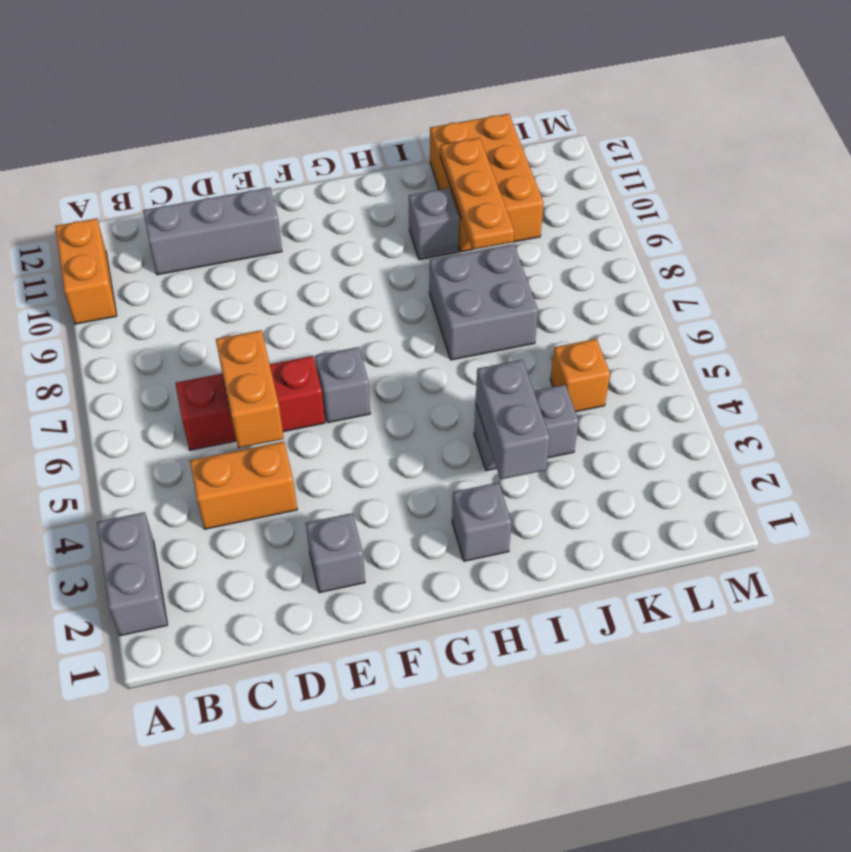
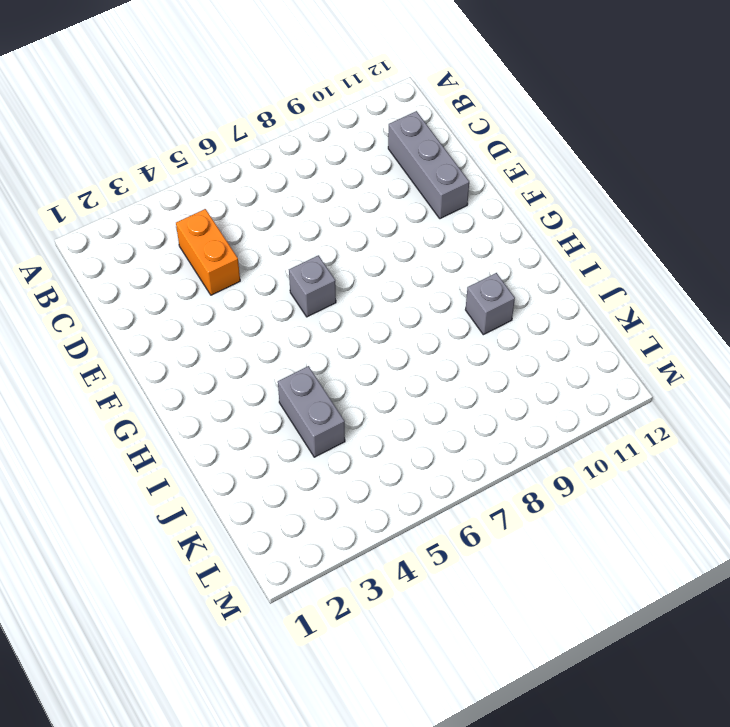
none -> grey 1x2 brick [97,512,167,636]
none -> orange 1x2 brick [55,218,117,324]
none -> red 1x3 brick [175,356,325,450]

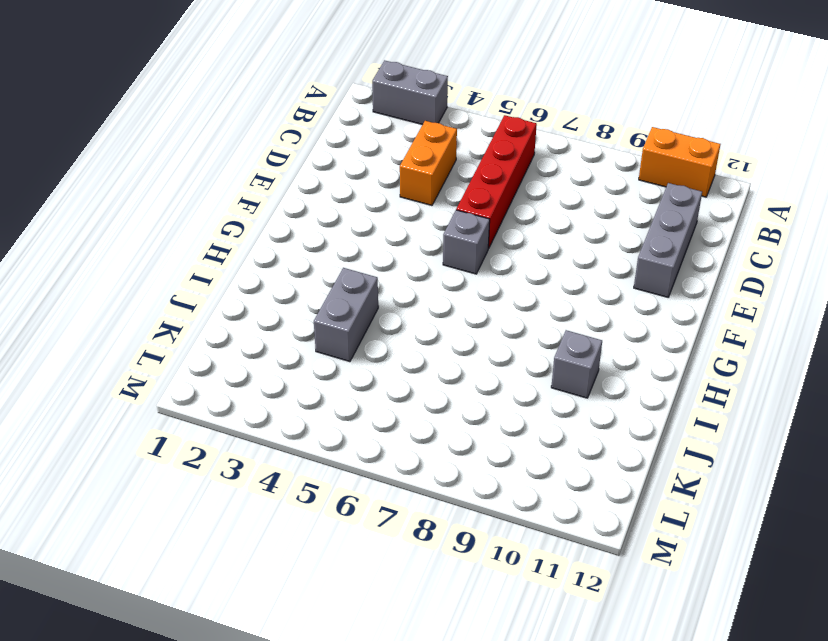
red 1x4 brick [456,115,537,249] -> red 1x3 brick [175,356,325,450]
none -> grey 1x1 brick [306,513,365,593]
none -> grey 1x1 brick [452,482,512,561]
none -> grey 2x2 brick [429,244,538,360]

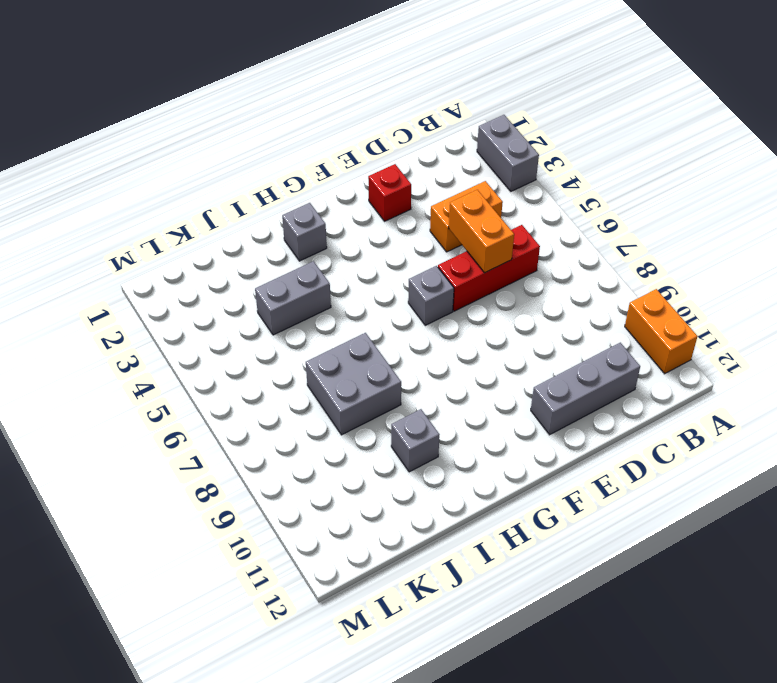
red 1x1 brick [368,164,411,221] -> grey 1x1 brick [306,513,365,593]
none -> orange 2x3 brick [430,114,544,252]
none -> orange 1x1 brick [550,339,610,412]
none -> grey 1x2 brick [476,360,550,479]

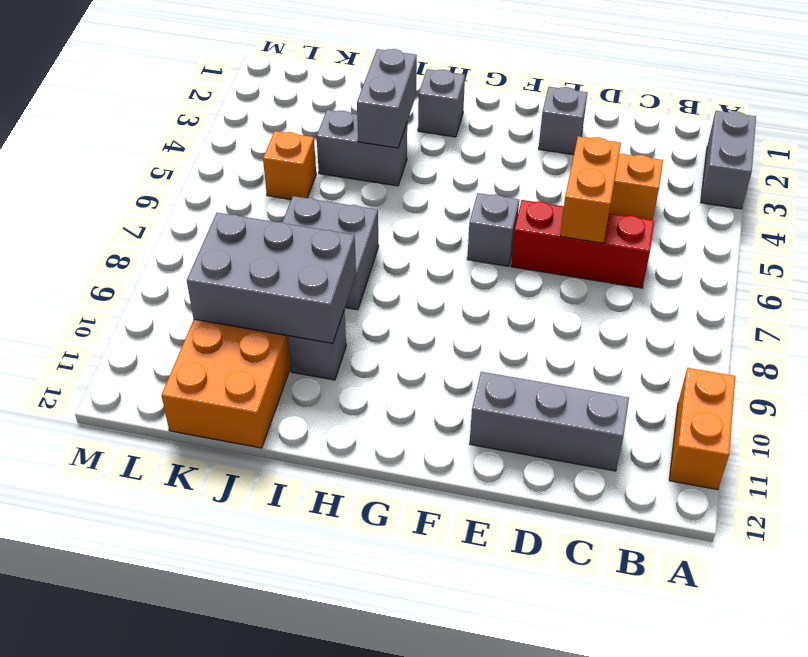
grey 2x3 brick [187,213,356,343] -> orange 1x3 plate [440,138,514,250]

